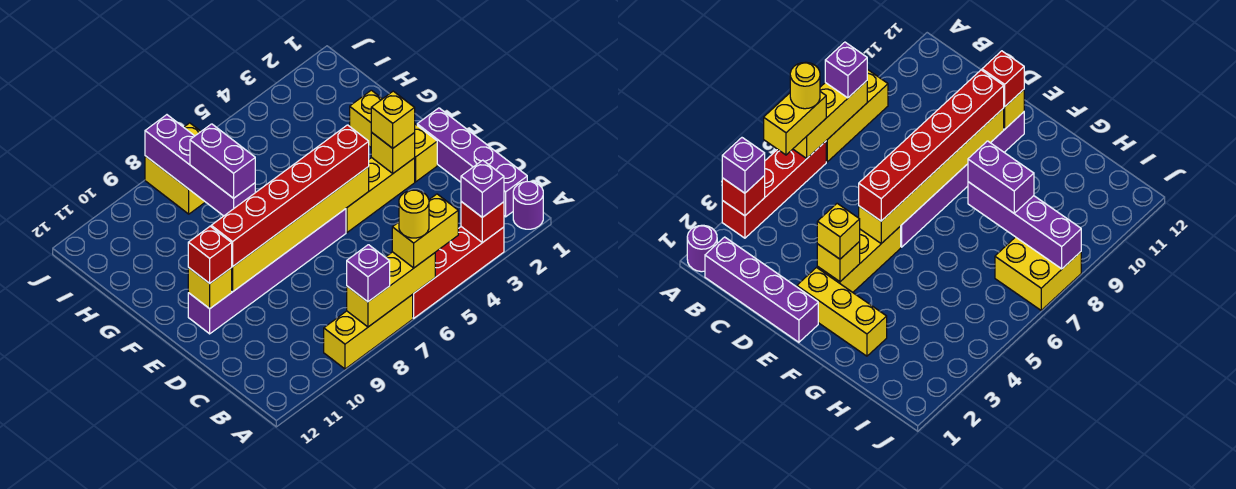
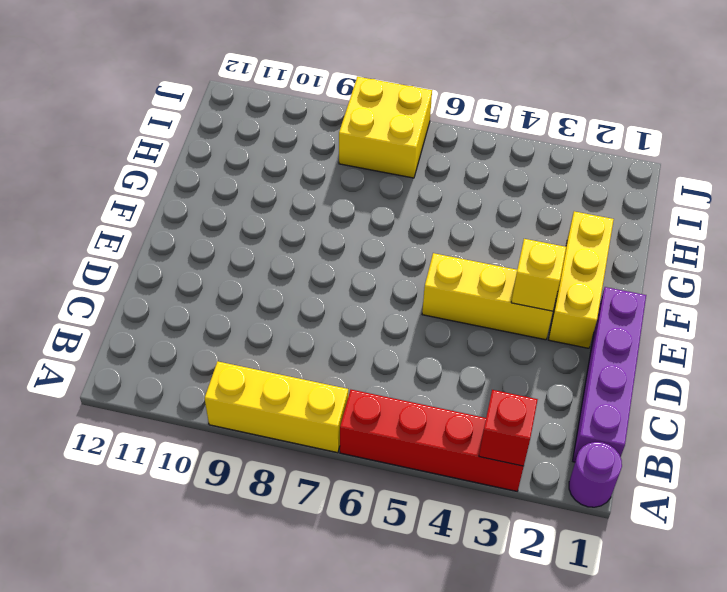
none -> purple 1x6 brick [188,209,346,334]
none -> yellow 1x3 brick [347,252,435,327]
none -> yellow 1x6 brick [232,167,369,292]

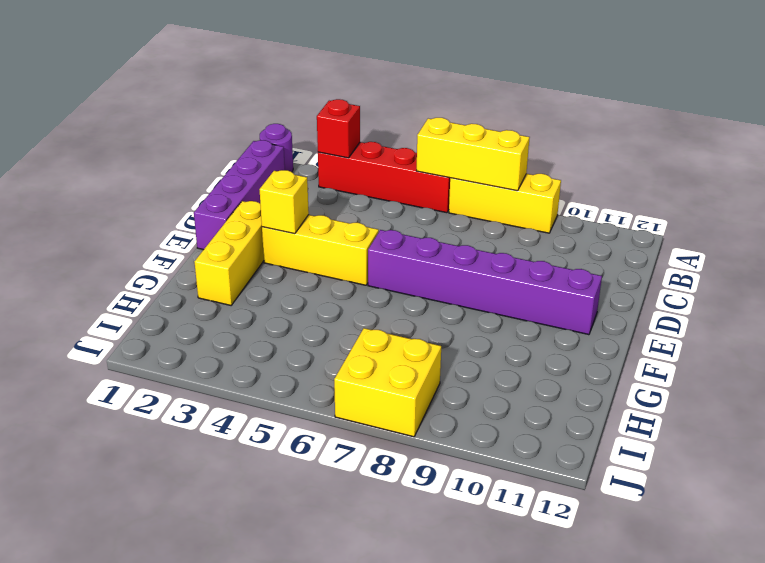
none -> yellow 1x6 brick [232,167,369,292]
none -> yellow 1x1 brick [188,267,232,309]
none -> purple 1x4 brick [145,115,255,216]

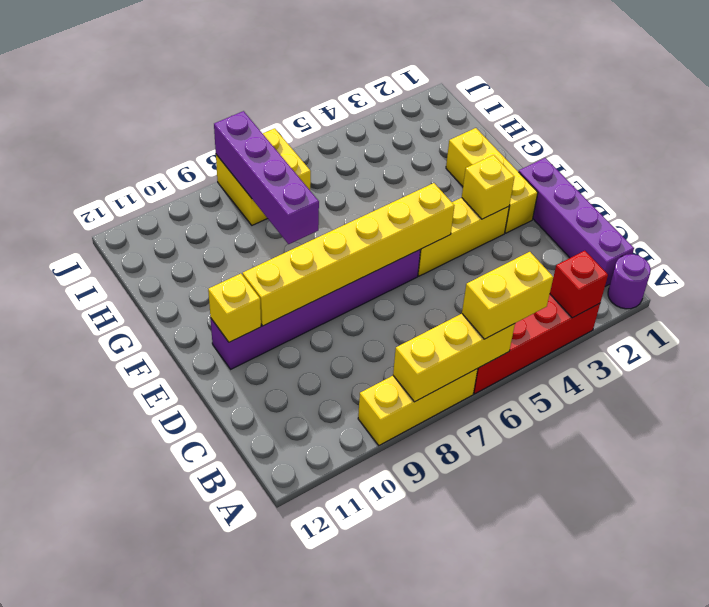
none -> purple 1x1 brick [461,160,504,217]
none -> purple 1x1 brick [347,245,390,302]
none -> yellow 1x1 brick [371,91,415,148]

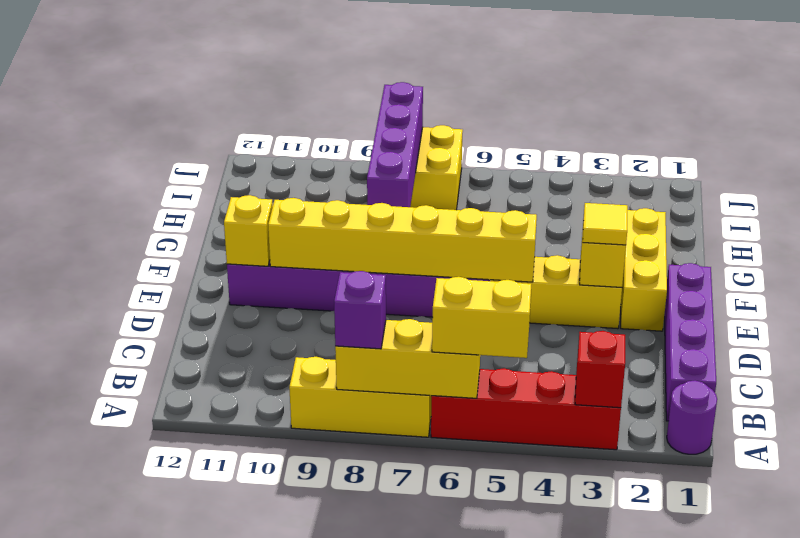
yellow 1x1 tile [583,203,628,245] -> yellow 1x1 brick [371,91,415,148]
none -> purple 1x1 brick [461,160,504,217]
none -> red 1x6 brick [211,125,369,267]
none -> red 1x1 brick [188,226,232,283]

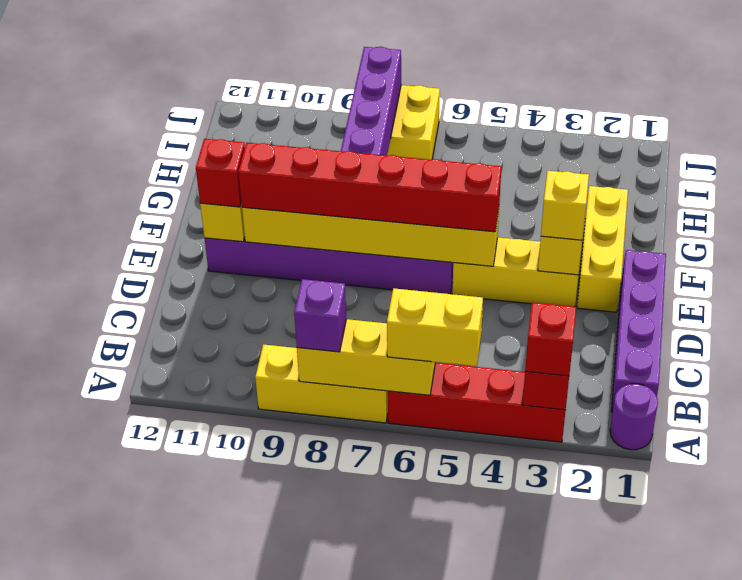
red 1x1 brick [525,302,576,376] -> purple 1x1 brick [461,160,504,217]
none -> purple 1x2 brick [190,124,255,198]
none -> yellow 1x1 round brick [399,190,429,238]

